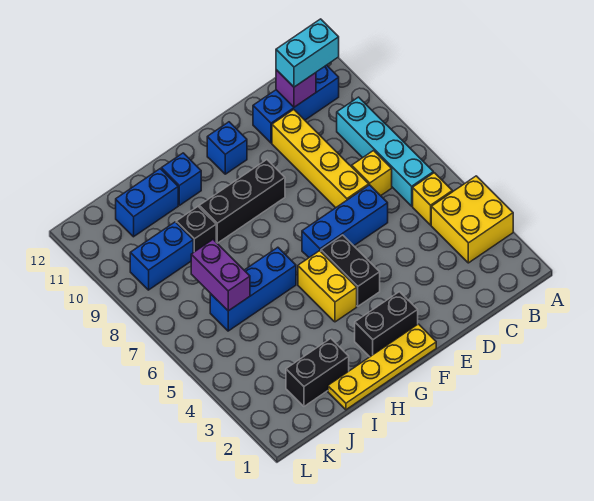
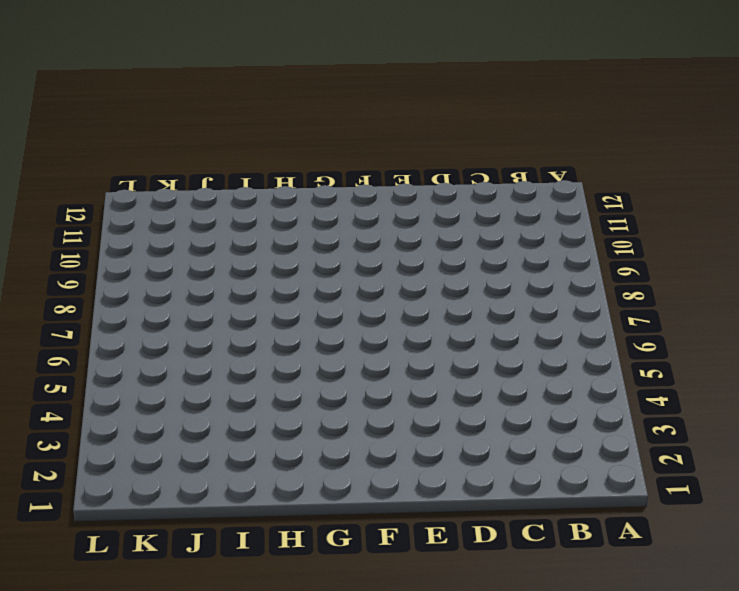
none -> yellow 2x2 brick [431,176,513,263]
none -> yellow 1x1 brick [413,173,452,225]
none -> cyan 1x4 brick [337,97,433,206]

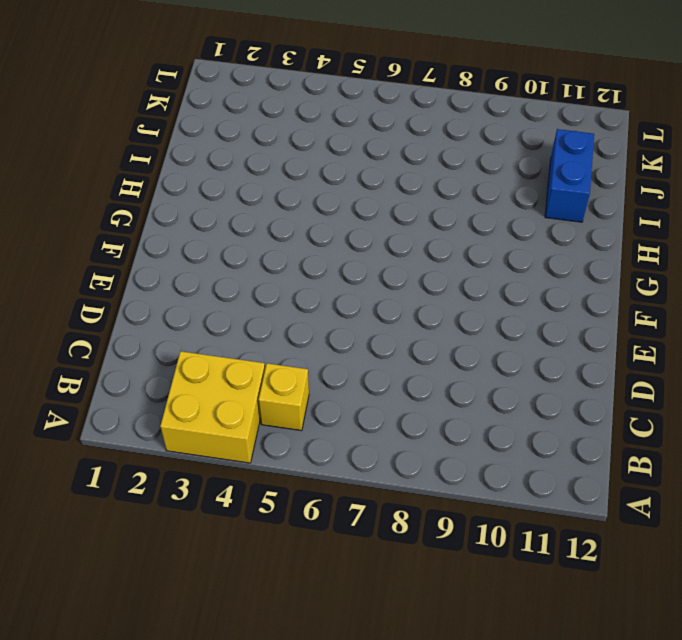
none -> cyan 1x4 brick [337,97,433,206]
none -> blue 1x3 brick [253,65,339,143]
none -> yellow 1x1 brick [352,151,392,196]

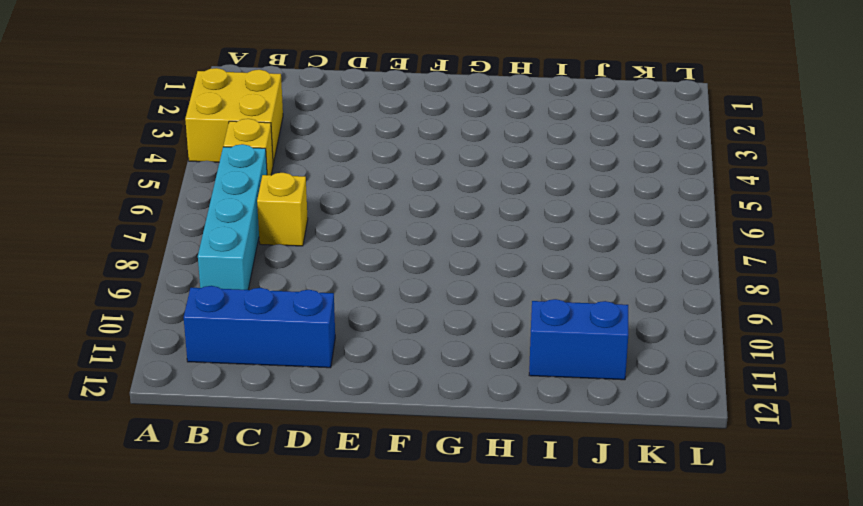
none -> blue 1x3 brick [302,185,388,257]
none -> yellow 1x4 brick [272,110,369,208]
none -> yellow 1x4 plate [328,324,436,410]

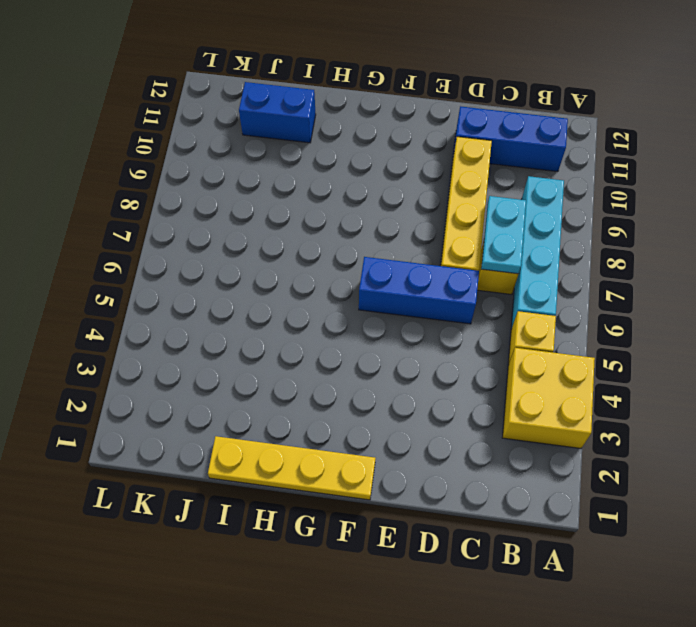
cyan 1x2 plate [481,196,526,274] -> none
none -> black 1x2 brick [355,292,418,357]
none -> black 1x2 brick [321,235,380,306]
none -> black 1x3 brick [199,160,285,243]

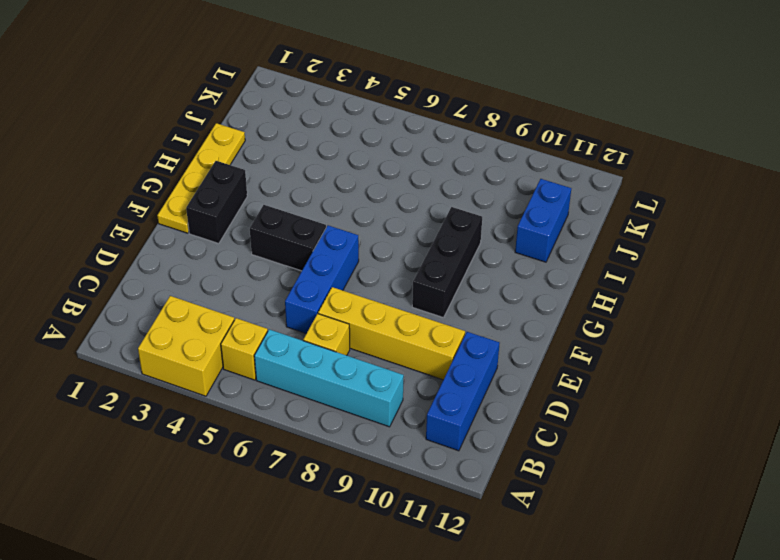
none -> blue 1x1 brick [207,122,247,174]
none -> yellow 1x2 brick [298,251,357,322]
none -> blue 1x3 brick [210,247,296,331]

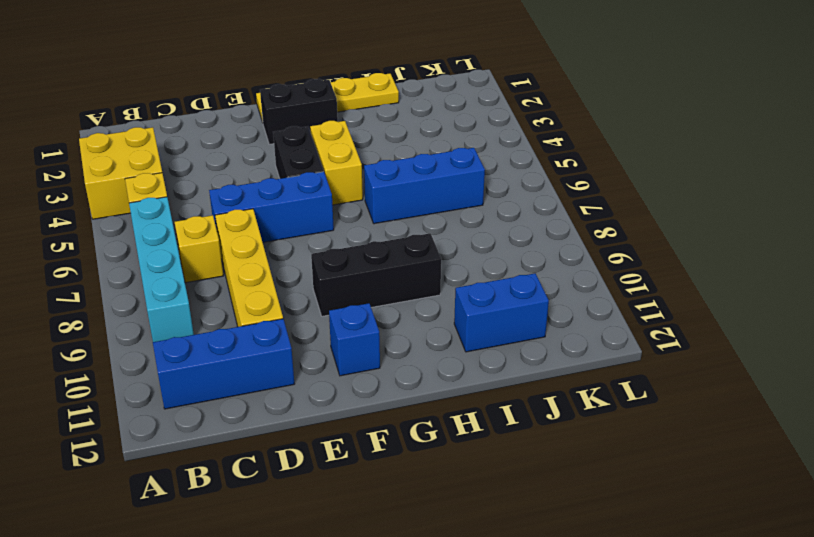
none -> blue 1x1 brick [161,153,201,205]
none -> black 1x2 brick [286,338,349,406]
none -> black 1x1 brick [176,207,216,253]

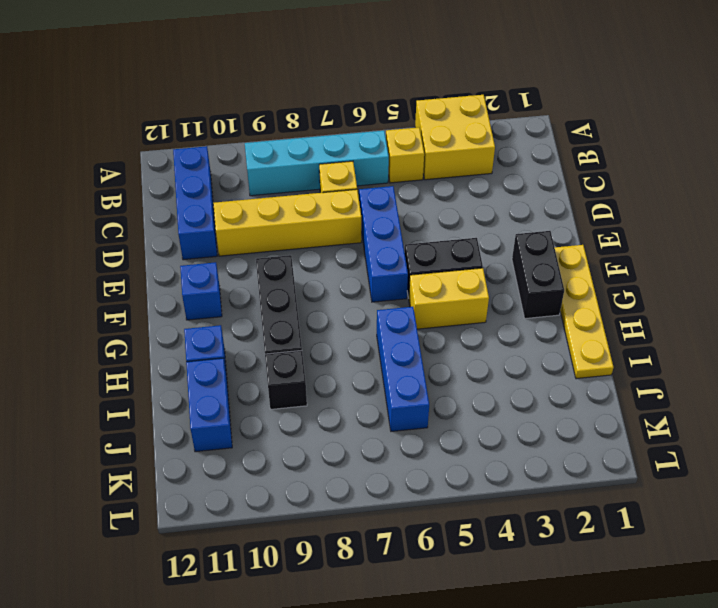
none -> black 1x2 brick [286,338,349,406]
none -> blue 1x2 brick [130,222,193,290]
none -> purple 1x1 brick [276,70,316,107]

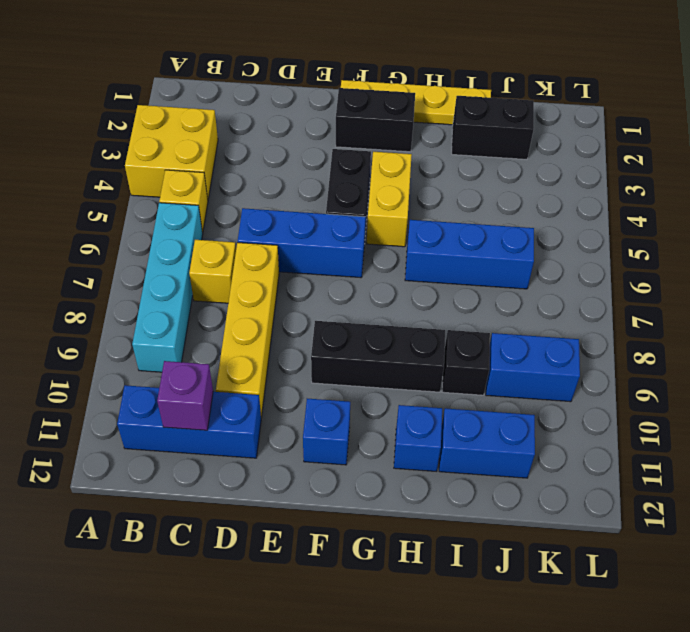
none -> purple 1x2 brick [191,240,250,311]
none -> cyan 1x2 brick [276,19,339,87]

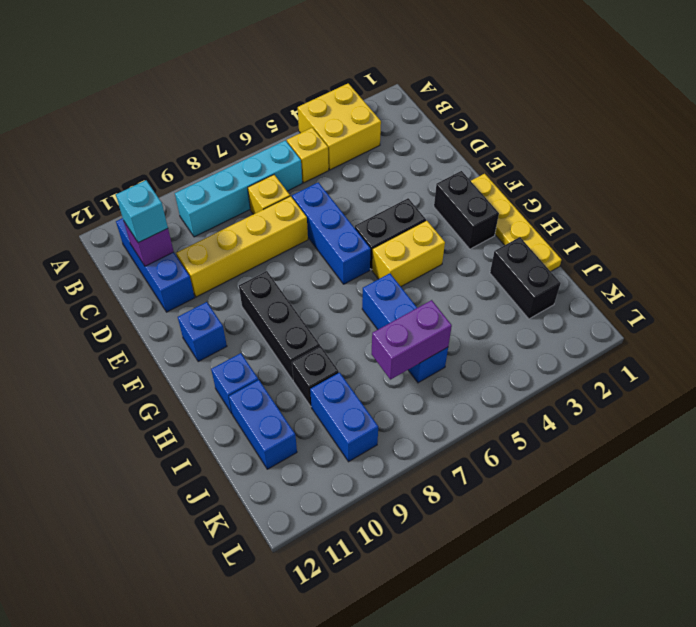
cyan 1x1 brick [116,180,168,243] -> cyan 1x2 brick [276,19,339,87]

